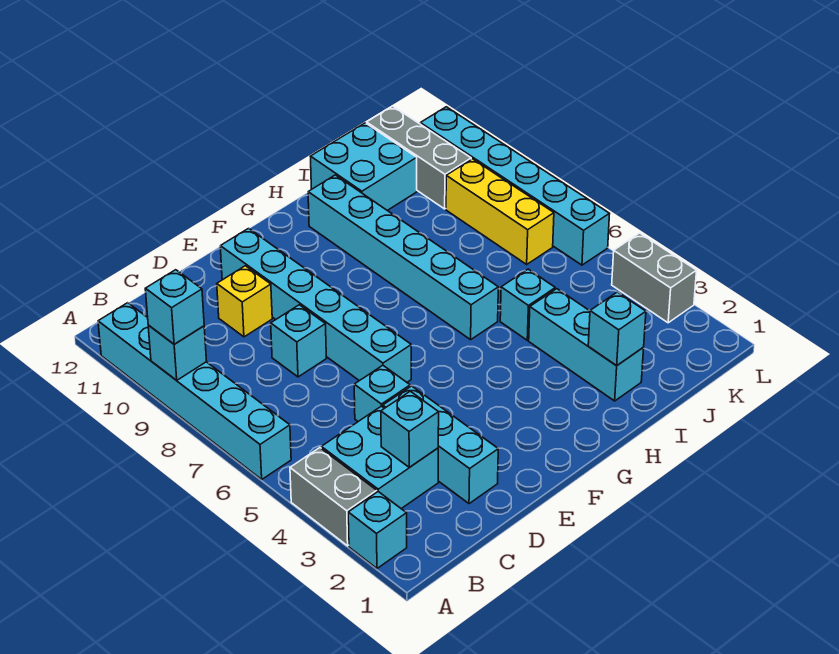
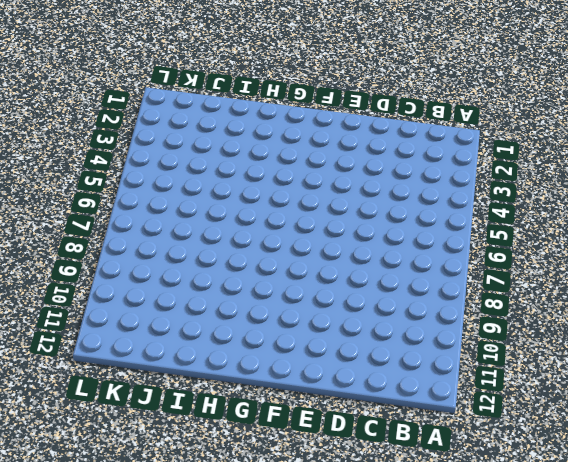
none -> cyan 1x1 brick [348,492,407,568]
none -> grey 1x2 brick [290,448,377,546]
none -> cyan 1x6 brick [98,303,291,479]

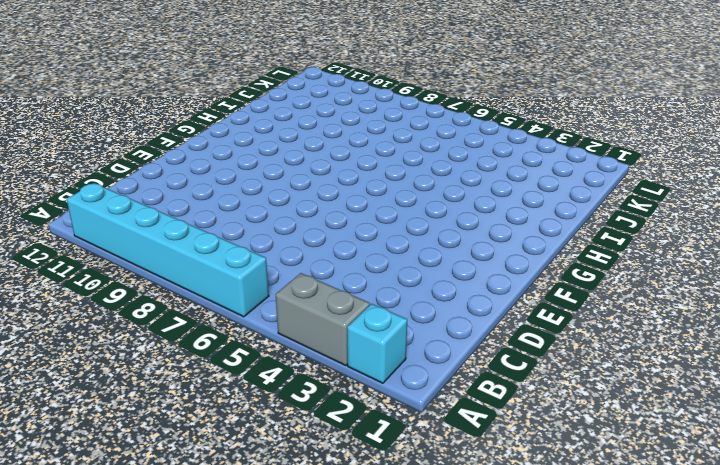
none -> cyan 2x2 brick [321,406,438,509]
none -> cyan 1x3 brick [383,386,498,504]
none -> cyan 1x1 brick [354,365,410,421]

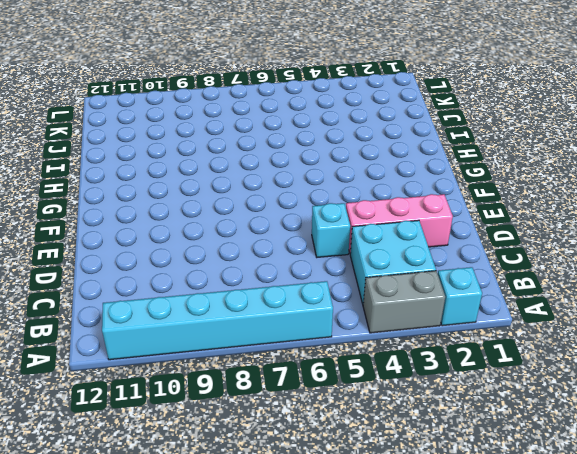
pink 1x3 brick [346,194,453,253] -> cyan 1x3 brick [383,386,498,504]
none -> cyan 1x1 brick [271,305,326,377]
none -> yellow 1x1 brick [217,266,272,337]
none -> cyan 1x6 brick [220,228,411,382]

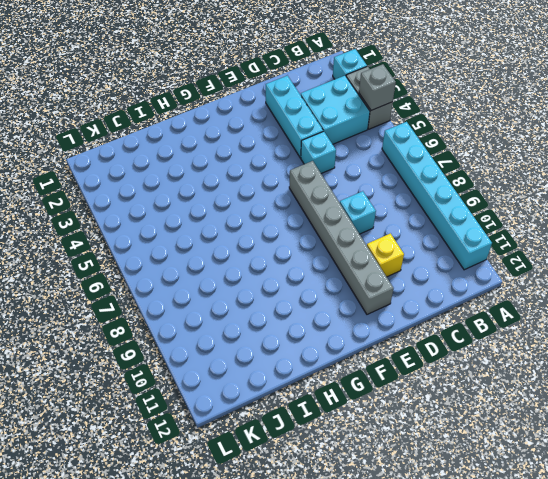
grey 1x1 brick [359,64,396,110] -> none
grey 1x6 brick [289,161,394,314] -> cyan 1x6 brick [220,228,411,382]
none -> cyan 1x6 brick [308,175,498,340]
none -> cyan 1x3 brick [529,289,644,401]
none -> cyan 1x1 brick [500,269,555,340]

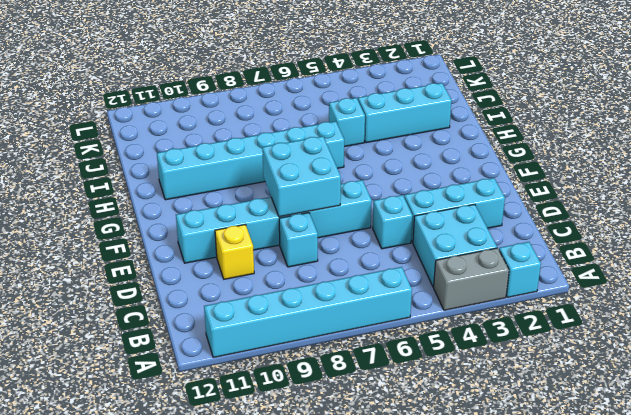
cyan 2x2 brick [262,136,341,217] -> cyan 2x2 brick moved to [310,123,417,210]
none -> yellow 1x3 brick [446,159,554,264]
none -> grey 1x3 brick [367,106,471,209]
none -> grey 1x2 brick [612,233,697,323]

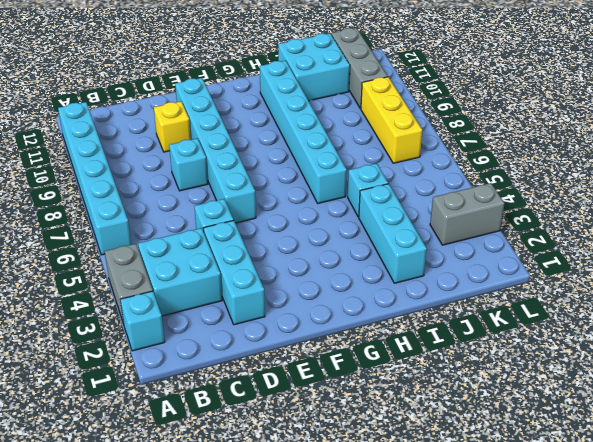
grey 1x2 brick [430,183,504,245] -> grey 1x2 brick turned to [612,233,697,323]
none -> cyan 1x6 brick [420,107,609,265]
none -> cyan 1x1 brick [148,325,207,380]
none -> cyan 1x1 brick [381,391,439,467]

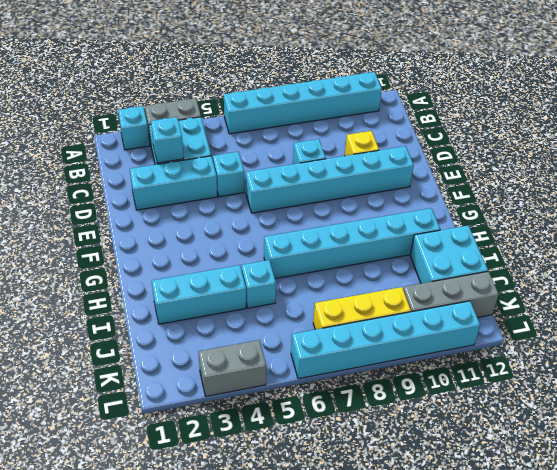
none -> cyan 1x1 brick [148,325,207,380]
none -> cyan 1x1 brick [588,292,646,366]
none -> cyan 1x1 brick [145,270,204,344]

